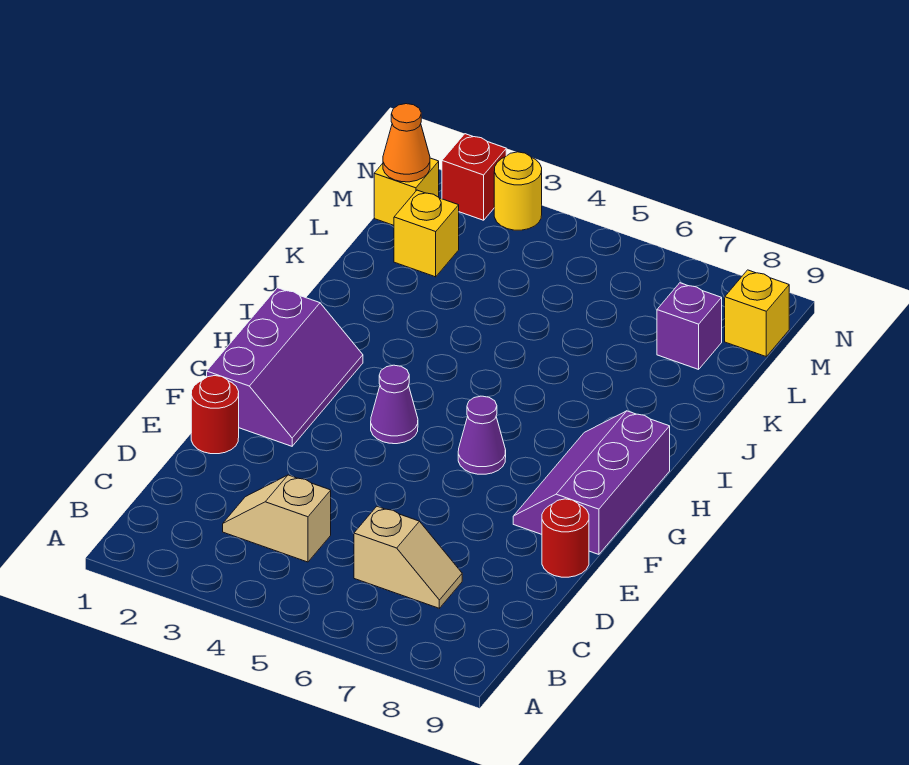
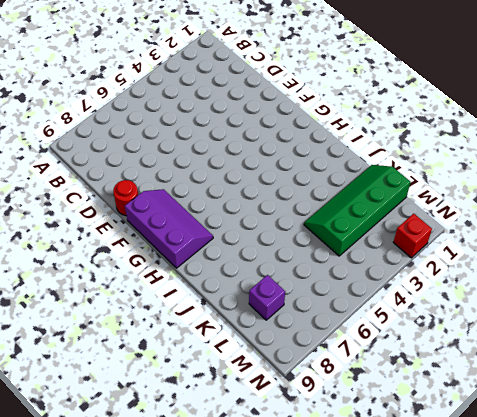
green 2x4 slope [304,165,411,256] -> yellow 1x1 brick [394,190,459,277]
none -> tan 1x2 slope [223,475,331,562]
none -> tan 1x2 slope [354,506,462,608]
none -> red 1x1 round brick [191,376,239,454]

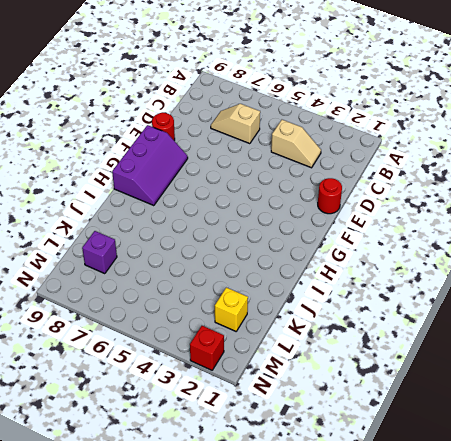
none -> purple 2x3 slope [207,288,363,446]
none -> purple 1x1 cone [371,365,418,444]
none -> purple 1x1 cone [458,396,506,474]

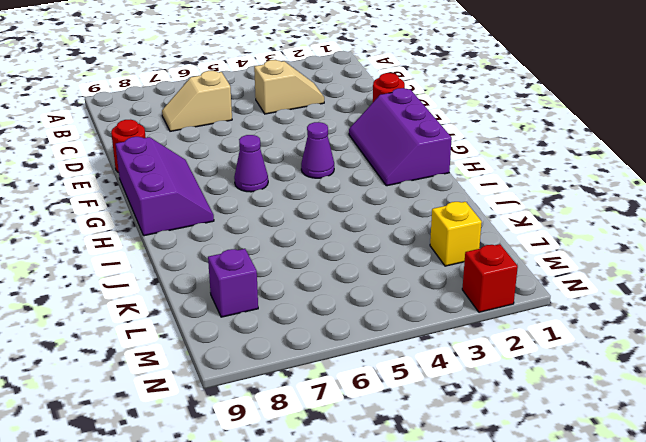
none -> yellow 1x1 brick [374,158,439,225]
none -> yellow 1x1 brick [725,270,789,356]
none -> yellow 1x1 round brick [494,152,542,230]

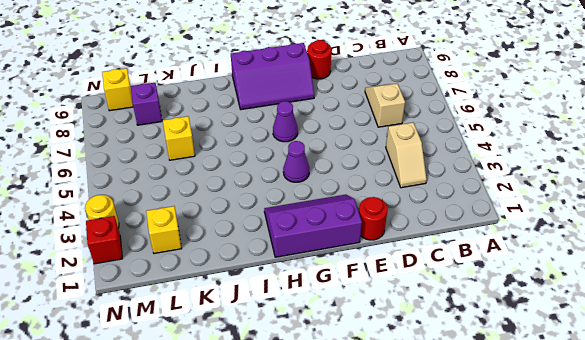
yellow 1x1 brick [163,116,195,160] -> yellow 1x1 brick moved to [374,158,439,225]
none -> orange 1x1 cone [383,104,430,182]

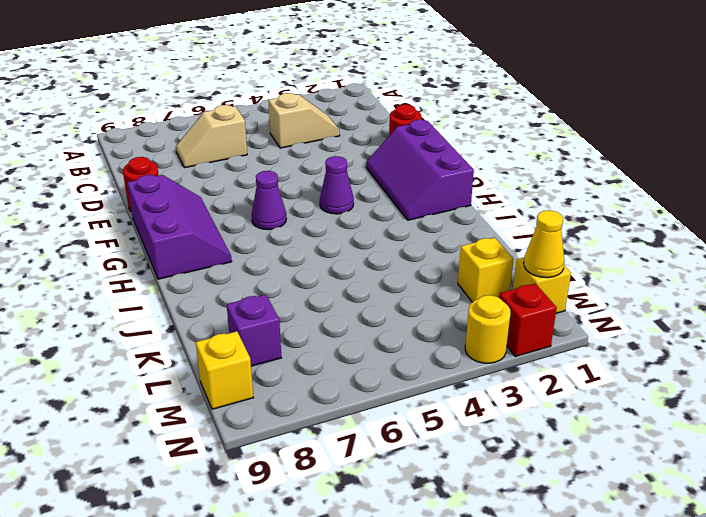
yellow 1x1 cone [524,210,565,278] -> orange 1x1 cone [383,104,430,182]

